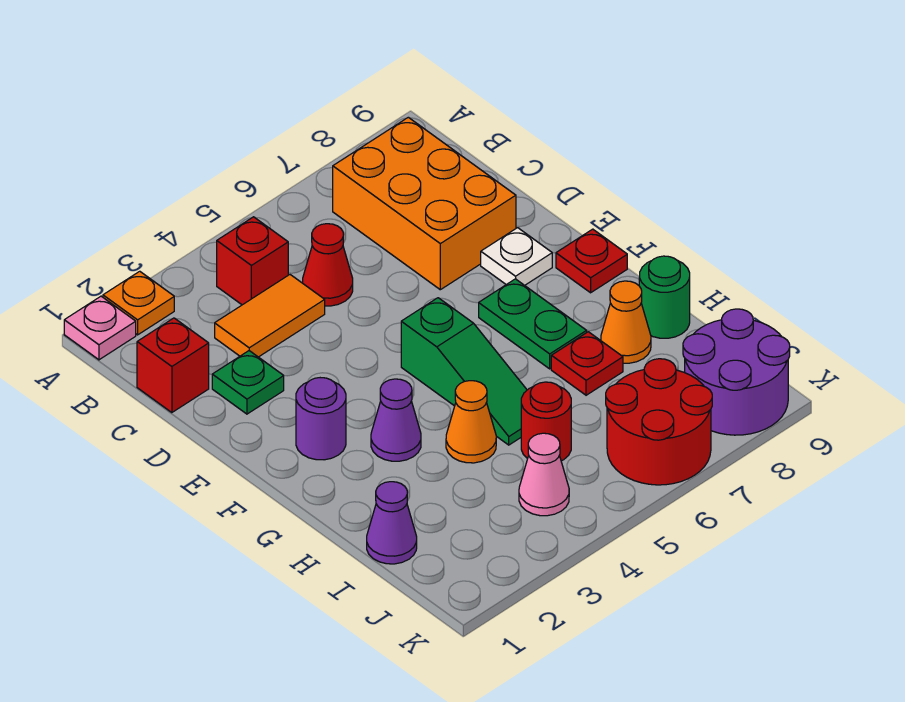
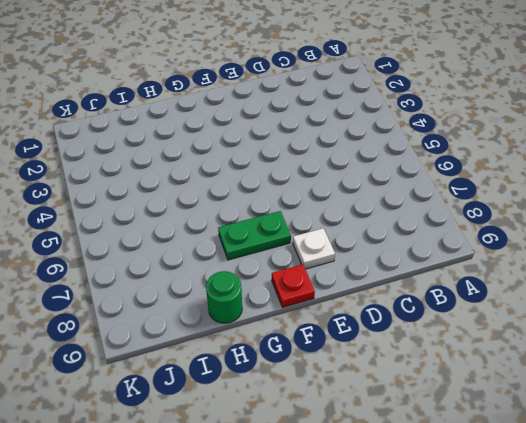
none -> pink 1x1 plate [64,296,136,360]
none -> orange 1x1 plate [103,271,174,335]
none -> red 1x1 brick [217,217,288,305]

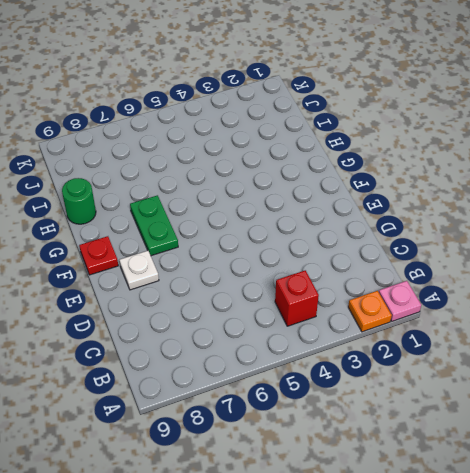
none -> orange 2x3 brick [333,117,516,290]
none -> red 1x1 brick [137,318,209,413]
none -> orange 1x2 tile [215,275,325,357]

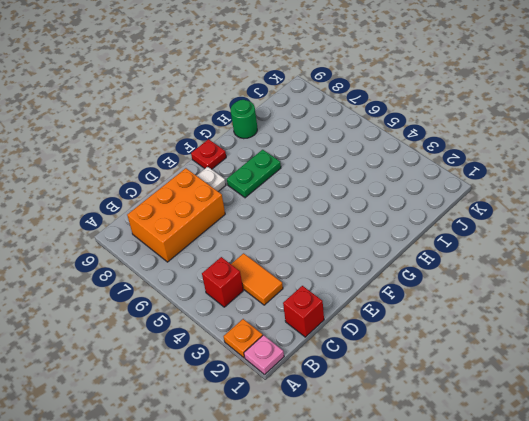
none -> red 1x1 cone [303,224,353,306]
none -> green 1x1 plate [212,351,284,414]
none -> purple 1x1 round brick [296,378,346,460]

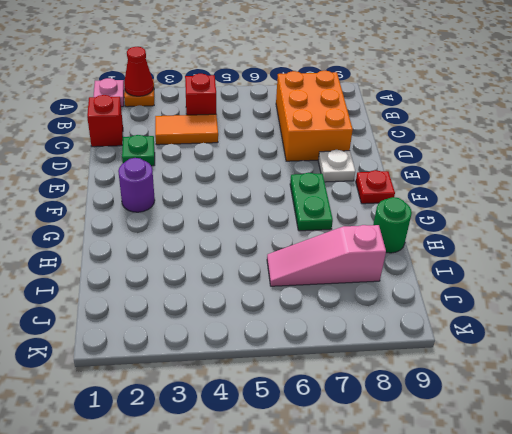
red 1x1 cone [124,47,154,96] -> red 1x1 cone moved to [303,224,353,306]
pink 1x3 slope [267,225,386,286] -> none
none -> green 1x3 slope [401,298,527,445]
none -> purple 1x1 cone [371,379,421,461]
none -> orange 1x1 cone [446,381,496,463]

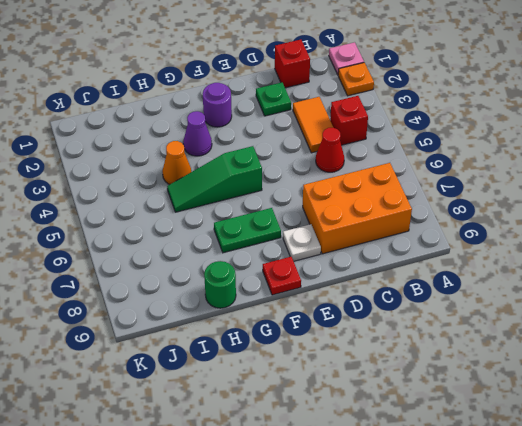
none -> red 1x1 plate [551,332,623,395]
none -> orange 1x1 cone [601,281,651,363]
none -> purple 1x1 cone [367,482,417,564]

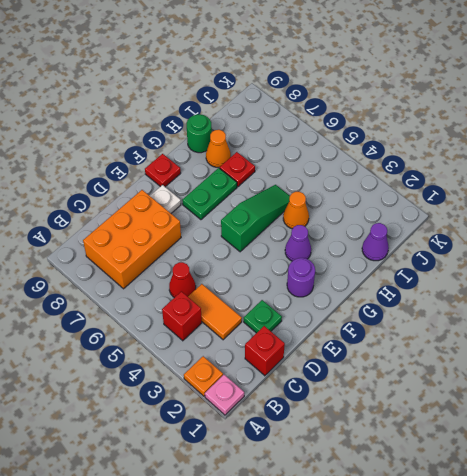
none -> red 1x1 round brick [521,382,571,461]
none -> pink 1x1 cone [519,433,569,516]
none -> red 2x2 round brick [606,359,712,485]

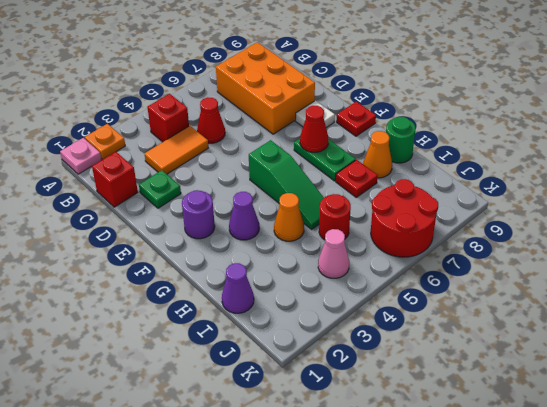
red 1x1 cone [300,106,328,152] -> none
none -> purple 2x2 round brick [683,309,790,435]

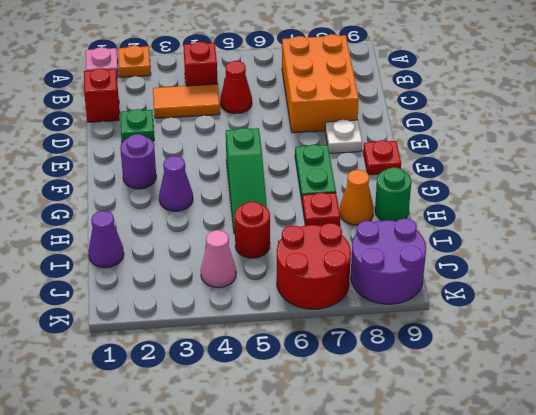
none -> orange 1x1 cone [446,381,496,463]

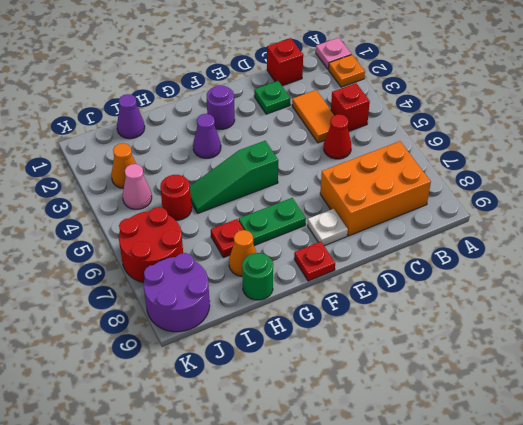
orange 1x1 cone [111,143,136,188] -> orange 1x1 cone moved to [446,381,496,463]

